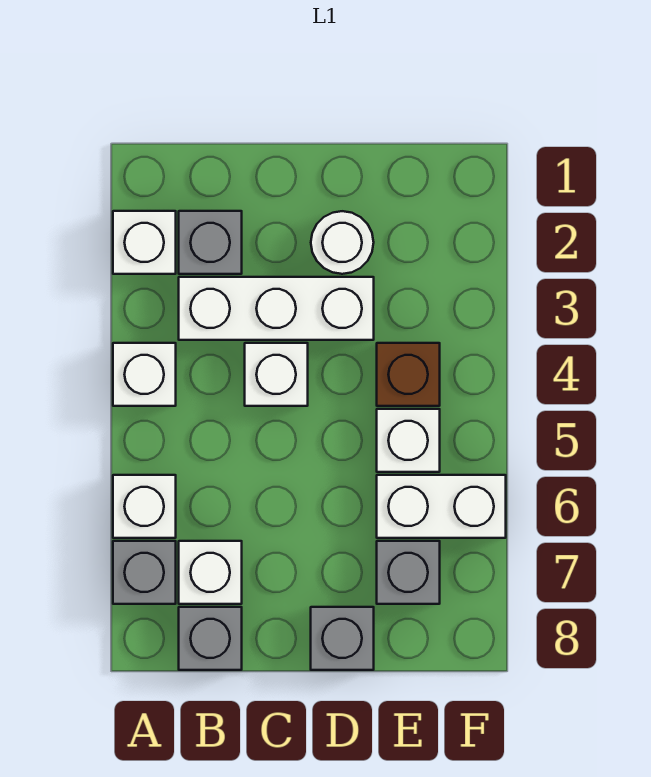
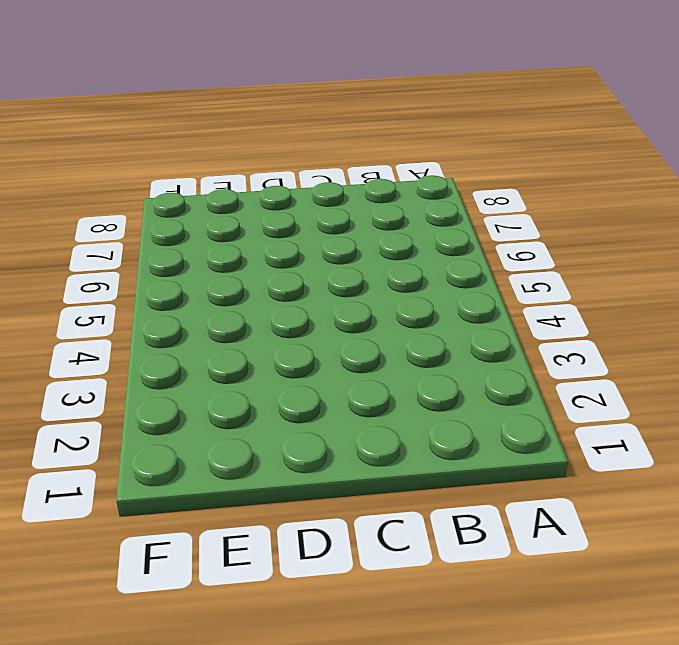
none -> white 1x1 brick [113,211,176,274]
none -> white 1x1 brick [113,343,176,406]
none -> white 1x1 brick [113,475,176,538]

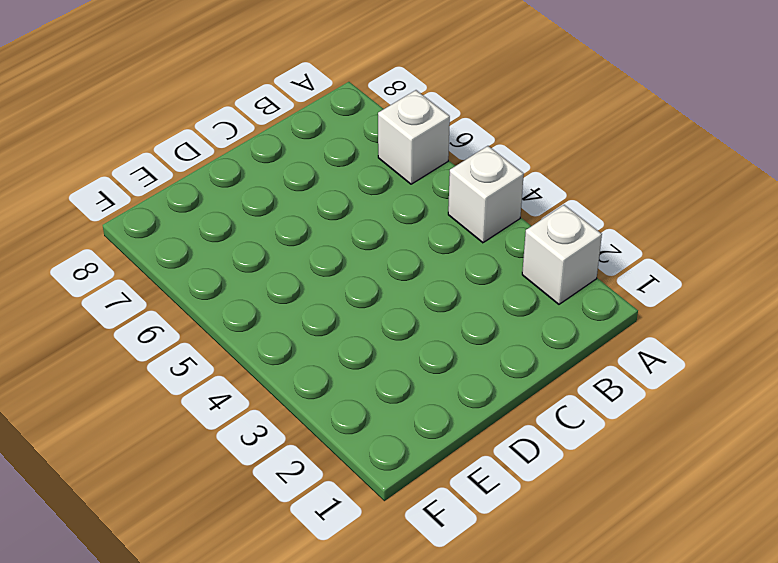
none -> grey 1x1 brick [113,541,176,604]
none -> grey 1x1 brick [179,211,242,274]
none -> white 1x3 brick [179,277,374,340]

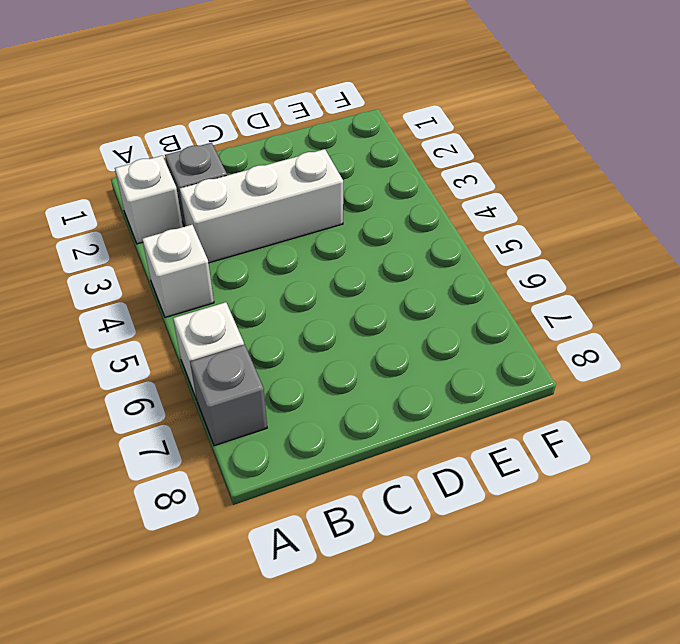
none -> white 1x1 brick [179,541,242,604]
none -> grey 1x1 brick [179,607,242,670]
none -> white 1x1 brick [245,343,308,406]

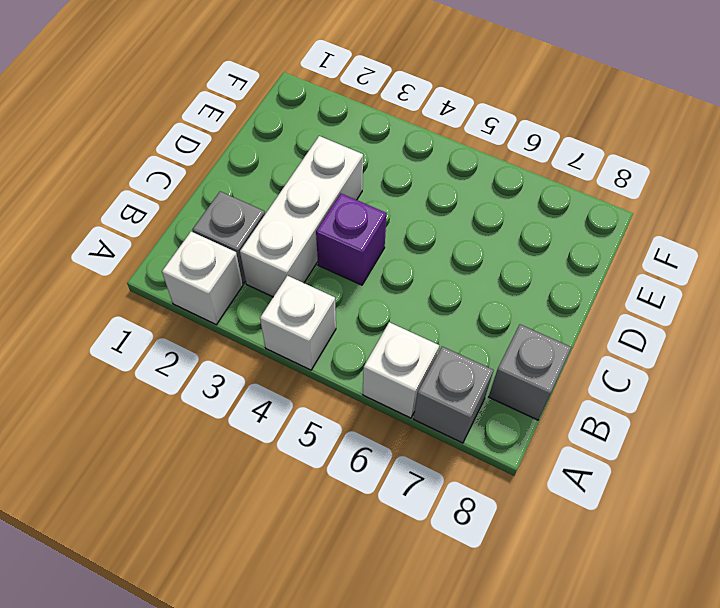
purple 1x1 brick [316,194,387,285] -> white 1x1 brick [245,343,308,406]
none -> white 1x1 brick [179,541,242,604]
none -> white 1x1 round brick [311,211,374,274]
none -> grey 1x1 brick [311,607,374,670]

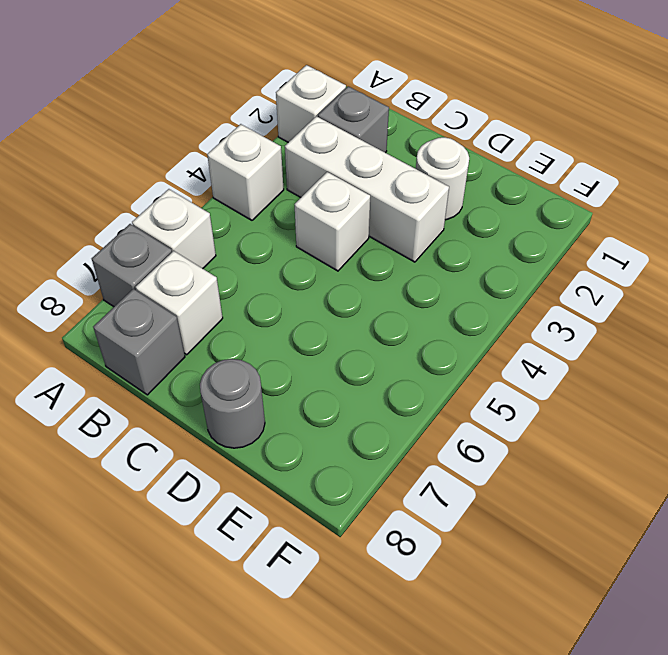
grey 1x1 round brick [200,359,265,448] -> grey 1x1 brick [311,607,374,670]
none -> brown 1x1 brick [377,343,440,406]
none -> white 1x1 brick [377,409,440,472]
none -> white 1x2 brick [377,475,506,538]

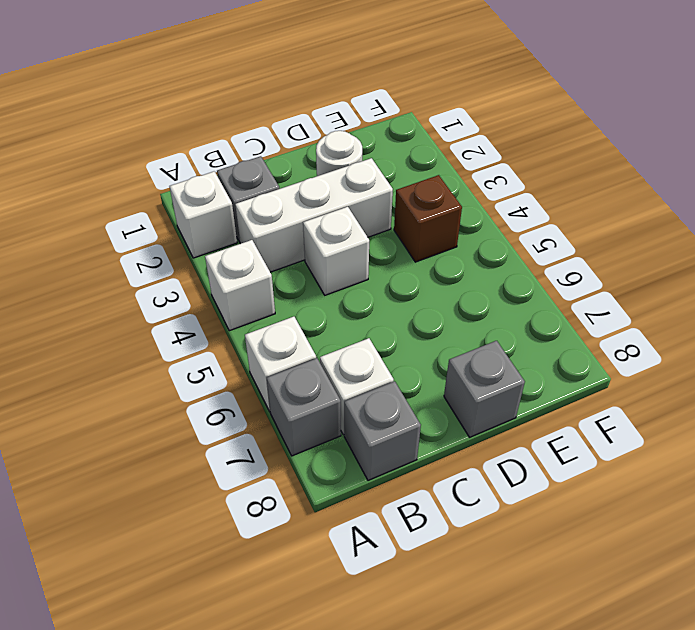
none -> white 1x1 brick [377,409,440,472]
none -> white 1x2 brick [377,475,506,538]
none -> grey 1x1 brick [377,541,440,604]

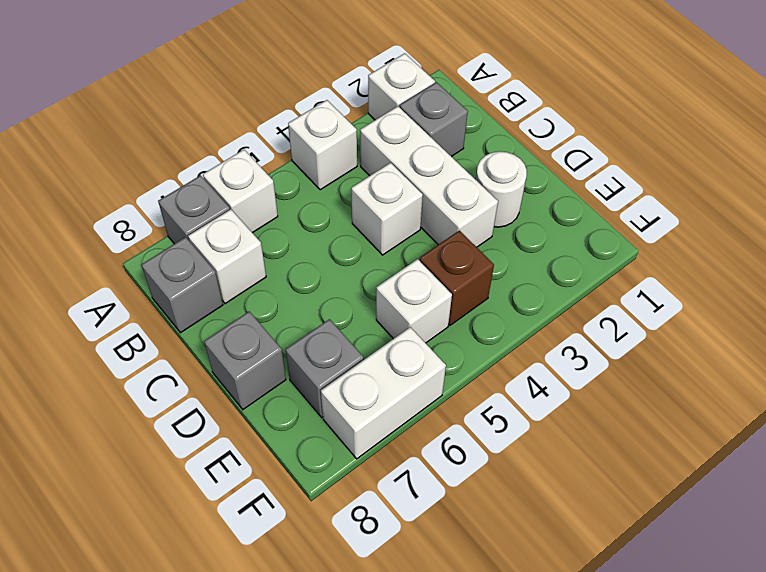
white 1x2 brick [321,327,446,459] -> white 1x2 brick turned to [377,475,506,538]

